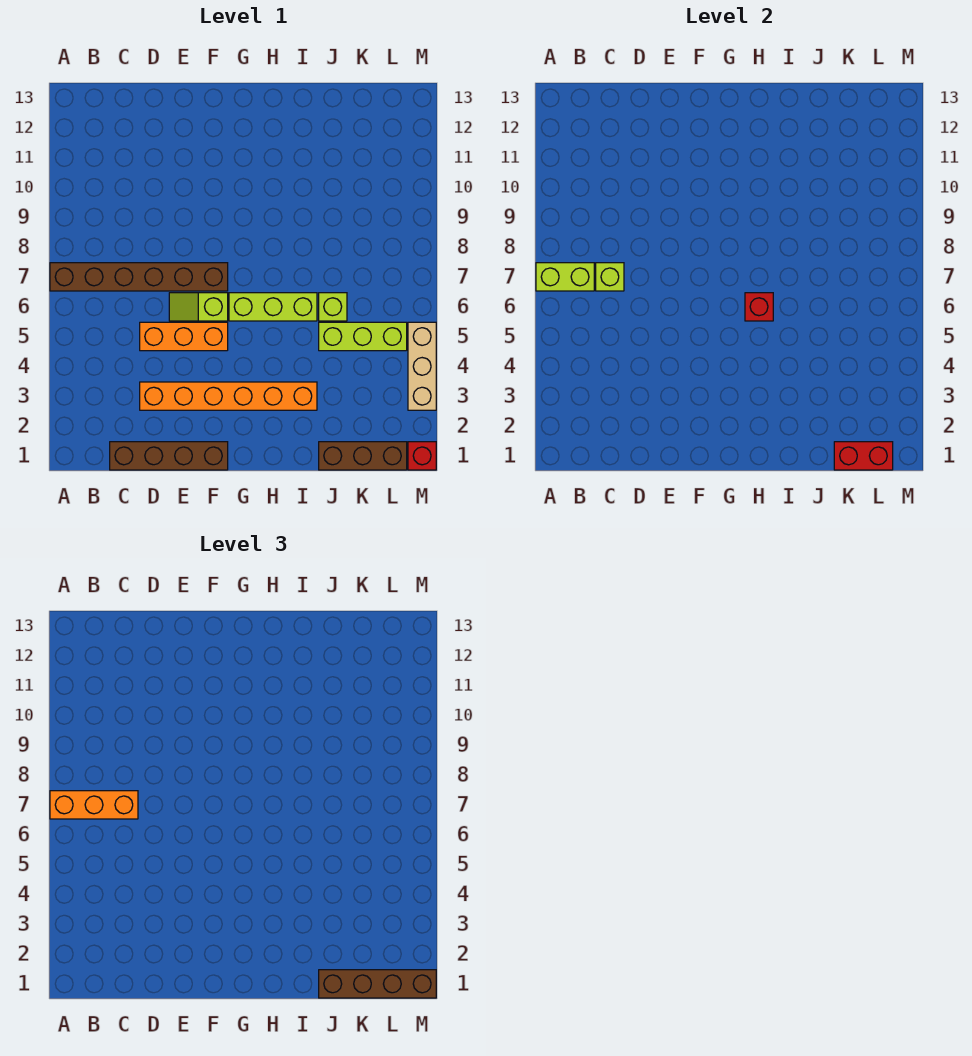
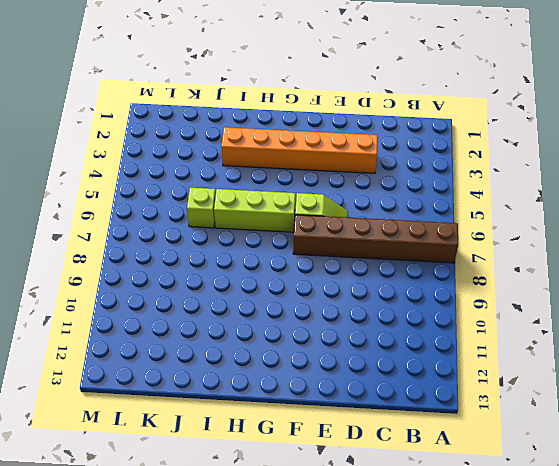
none -> brown 1x4 brick [110,442,228,470]
none -> orange 1x3 brick [140,322,228,351]
none -> brown 1x3 brick [319,442,407,470]

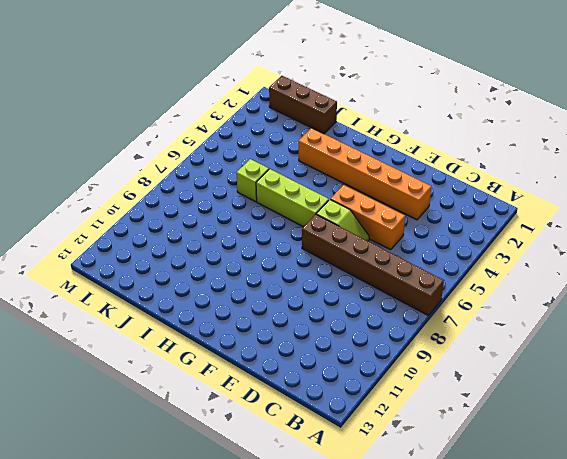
none -> brown 1x4 brick [110,442,228,470]
none -> lime 1x3 brick [319,322,407,351]
none -> red 1x1 brick [408,442,436,470]

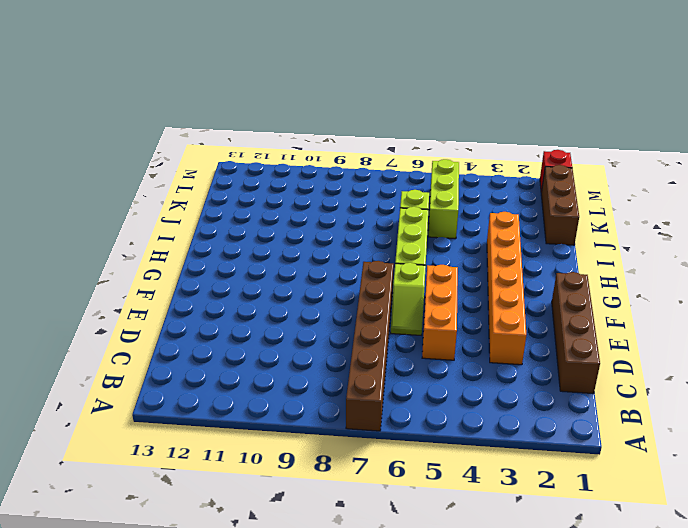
none -> tan 1x3 brick [408,322,436,410]
none -> lime 1x2 brick [536,263,594,291]
none -> lime 1x1 brick [596,263,624,291]

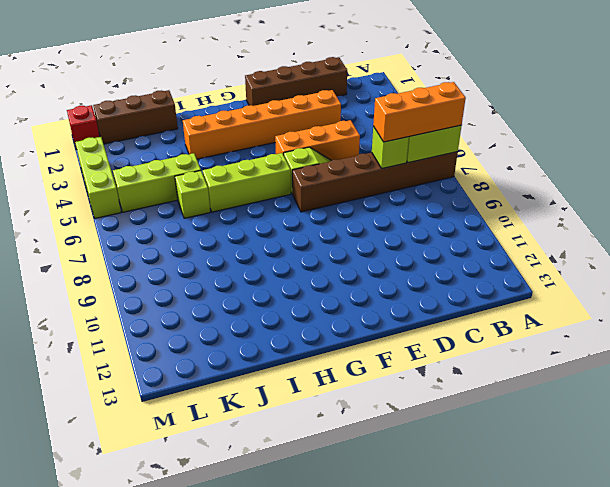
lime 1x3 brick [75,137,121,218] -> tan 1x3 brick [408,322,436,410]
none -> red 1x1 brick [745,293,773,321]
none -> red 1x2 brick [834,442,893,470]
none -> brown 1x4 brick [319,970,436,998]

